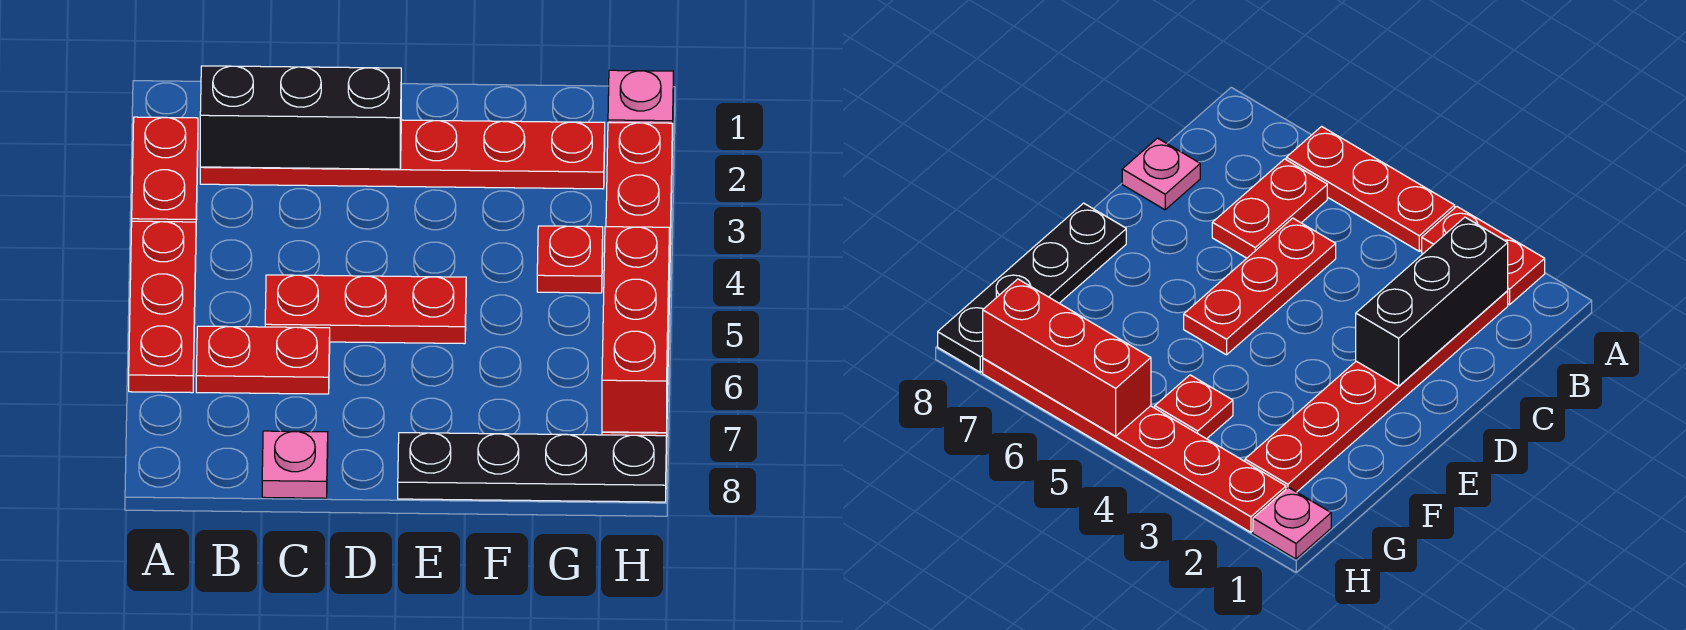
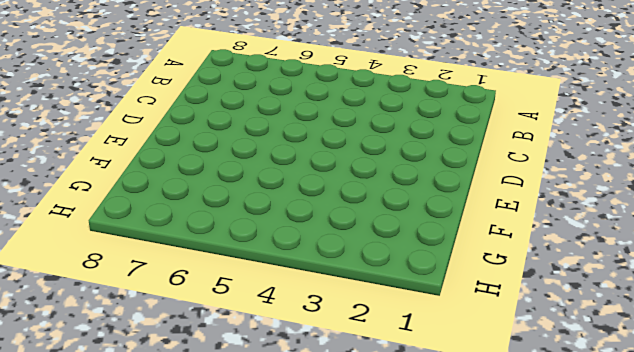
none -> red 1x2 plate [132,117,198,222]
none -> red 1x3 plate [129,221,196,393]
none -> red 1x6 plate [200,120,605,189]

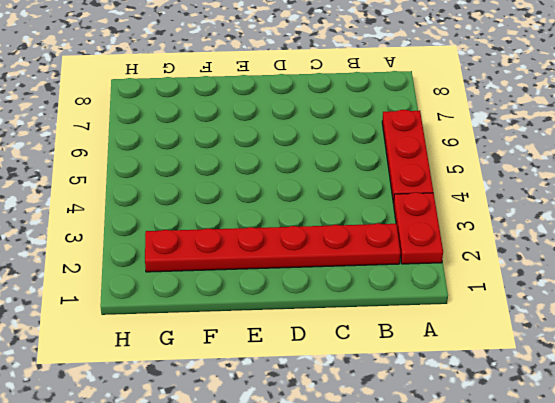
none -> red 1x2 plate [196,326,330,394]
none -> red 1x3 plate [265,275,466,344]
none -> pink 1x1 plate [262,431,328,498]

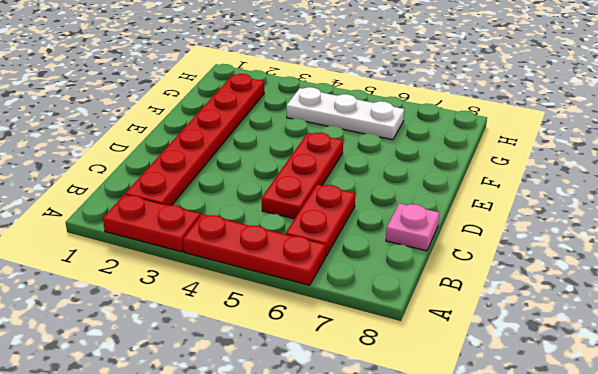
white 1x3 plate [287,87,404,140] -> red 1x1 plate [537,226,603,293]
none -> black 1x4 plate [398,433,667,502]
none -> pink 1x1 plate [608,70,673,123]
none -> red 1x6 plate [602,122,673,436]

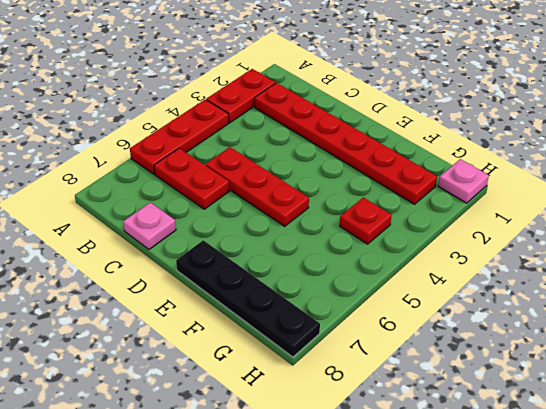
none -> red 1x6 plate [602,122,673,436]
none -> black 1x3 brick [200,66,401,169]
none -> red 1x3 brick [602,227,670,433]

